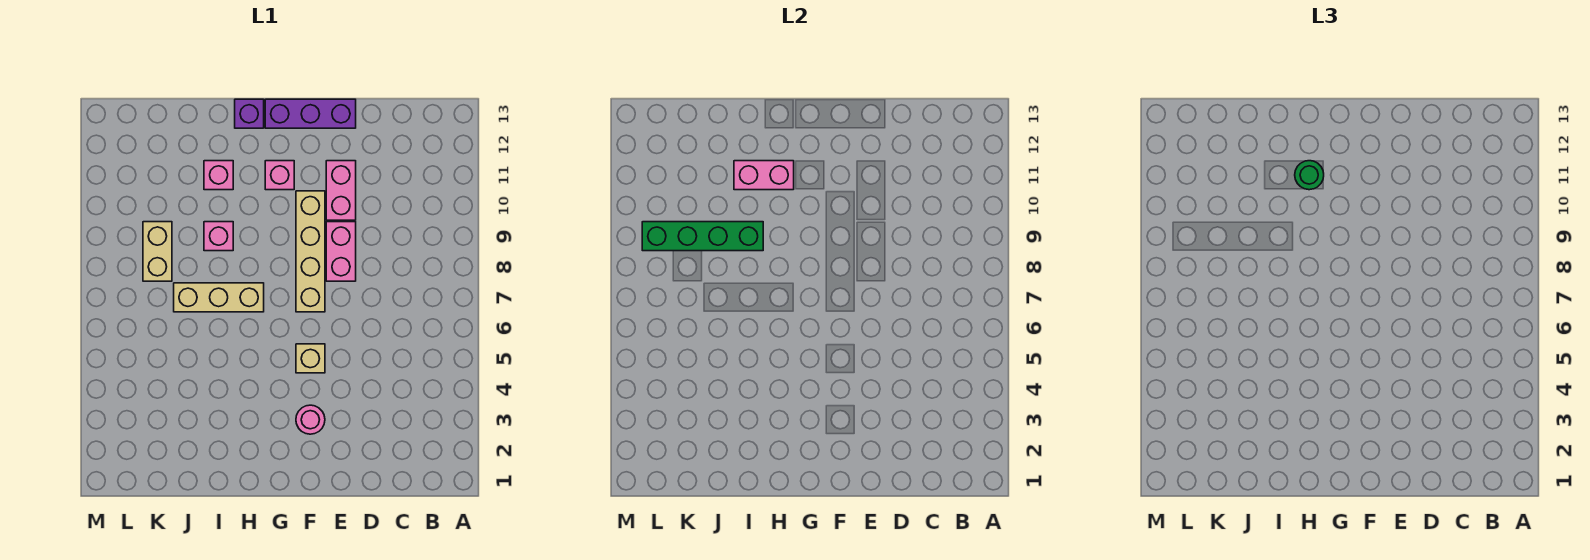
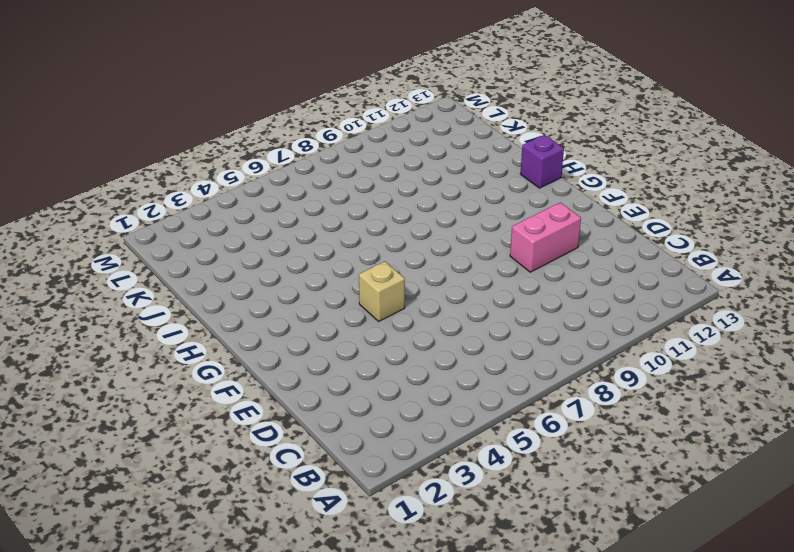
none -> pink 1x2 brick [326,222,356,281]
none -> purple 1x3 brick [265,99,356,128]
none -> pink 1x1 round brick [296,405,325,434]

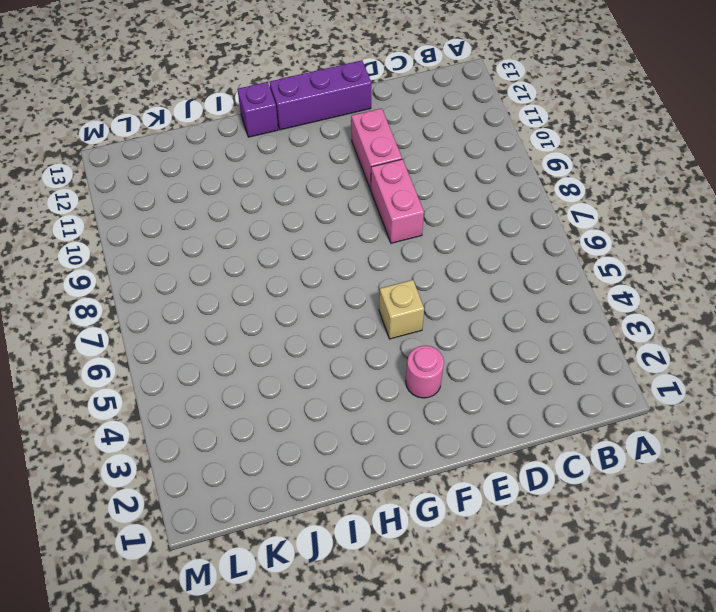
none -> tan 1x4 brick [296,191,325,312]
none -> pink 1x1 brick [265,161,294,190]
none -> tan 1x3 brick [174,283,264,312]

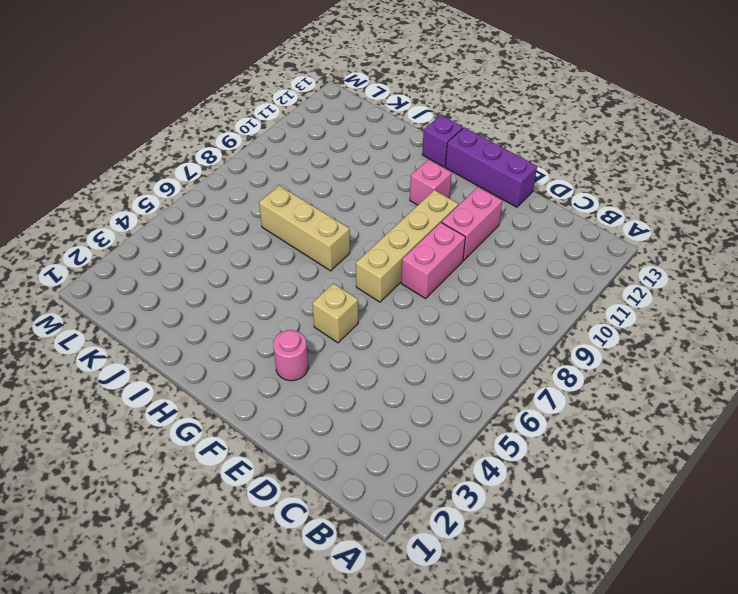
none -> pink 1x1 brick [204,222,233,251]
none -> pink 1x1 brick [204,161,233,190]
none -> tan 1x2 brick [143,222,172,281]

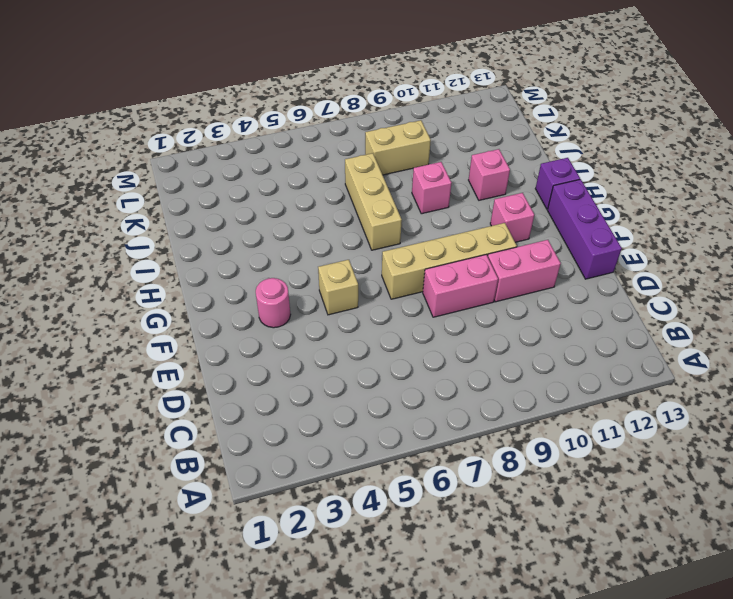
none -> pink 1x2 brick [734,161,794,190]
none -> green 1x4 brick [642,222,763,251]
none -> green 1x1 round brick [1295,161,1324,190]

